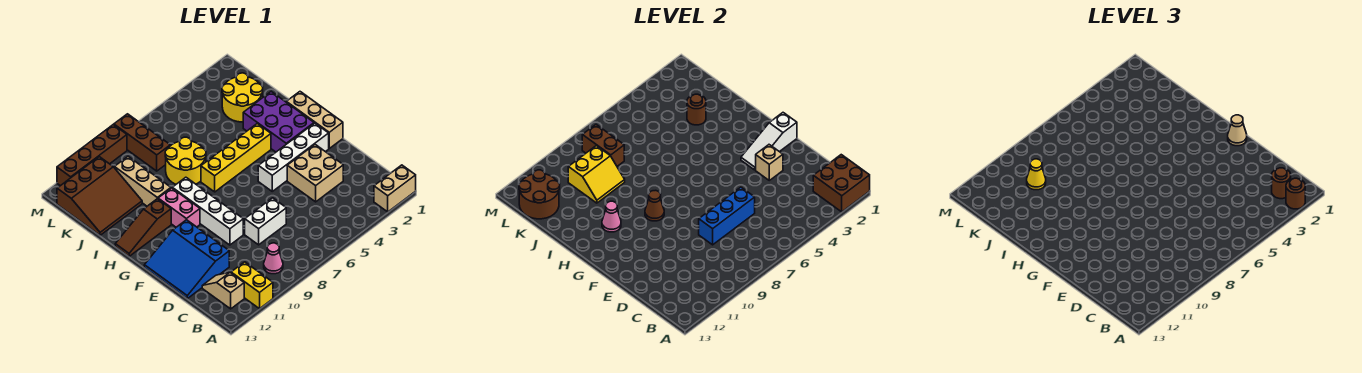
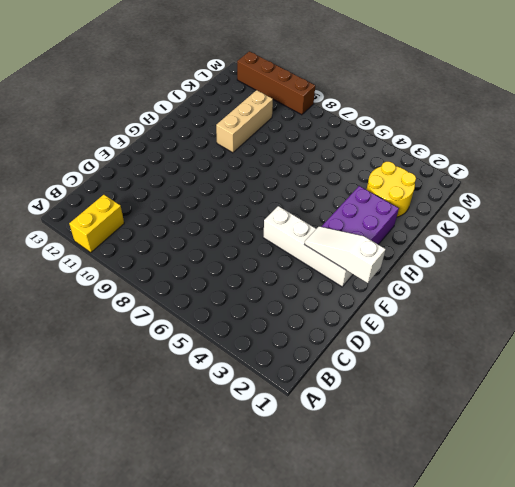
none -> tan 1x2 brick [374,165,416,212]
none -> pink 1x1 cone [264,243,283,274]
none -> tan 1x2 slope [202,272,244,309]
none -> tan 2x2 brick [287,145,343,202]

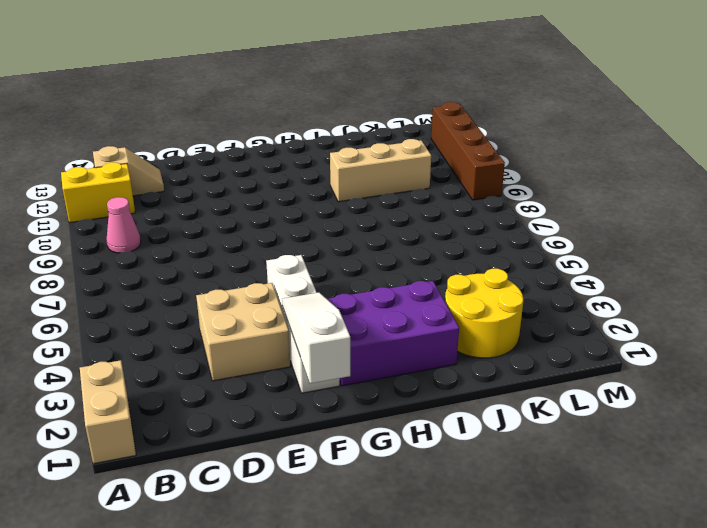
none -> white 1x2 brick [245,198,286,245]
none -> blue 3x3 slope [144,220,229,298]
none -> white 1x4 brick [173,177,243,245]
none -> tan 1x3 brick [287,92,343,148]

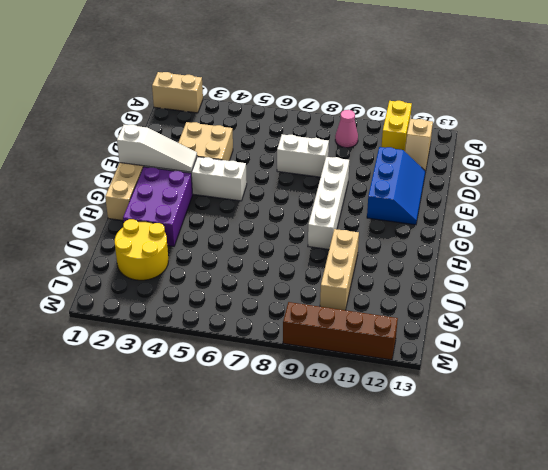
blue 2x3 slope [367,147,425,225] -> blue 3x3 slope [144,220,229,298]
none -> pink 1x2 brick [158,188,200,227]
none -> yellow 1x4 brick [201,124,271,192]
none -> brown 1x3 slope [115,199,171,256]
none -> yellow 2x2 round brick [165,137,206,184]

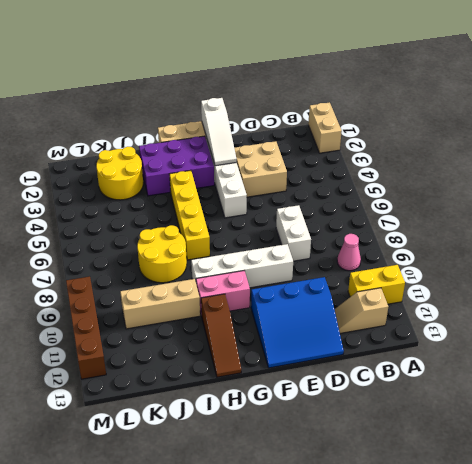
none -> brown 3x3 slope [57,157,142,235]
none -> brown 1x3 brick [114,114,170,171]
none -> brown 2x2 brick [813,155,870,212]
none -> blue 1x3 brick [699,187,755,245]

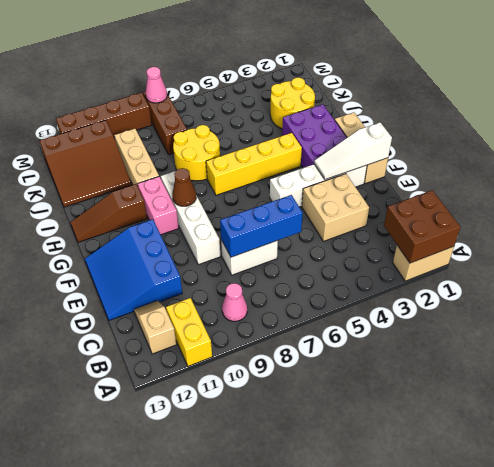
pink 1x1 cone [145,67,167,103] -> pink 1x1 cone moved to [602,201,621,232]
none -> tan 1x1 brick [756,145,783,180]
none -> brown 1x1 round brick [687,94,706,125]
none -> yellow 2x2 slope [568,146,625,203]
none -> brown 1x2 brick [582,125,624,166]

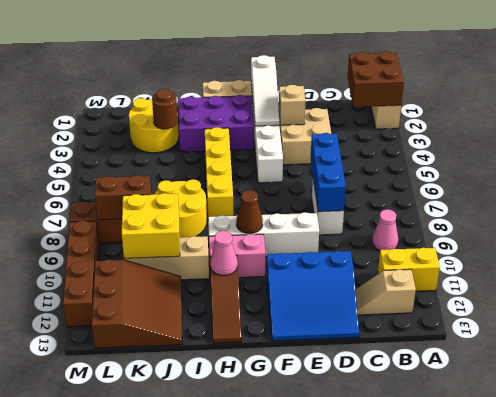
yellow 2x2 brick [122,193,180,258] -> yellow 2x2 slope [568,146,625,203]
none -> brown 2x2 round brick [519,170,560,219]
none -> brown 1x1 round brick [1286,178,1305,209]
none -> brown 1x1 round brick [1272,168,1291,199]
none -> tan 1x1 cone [1228,115,1247,146]

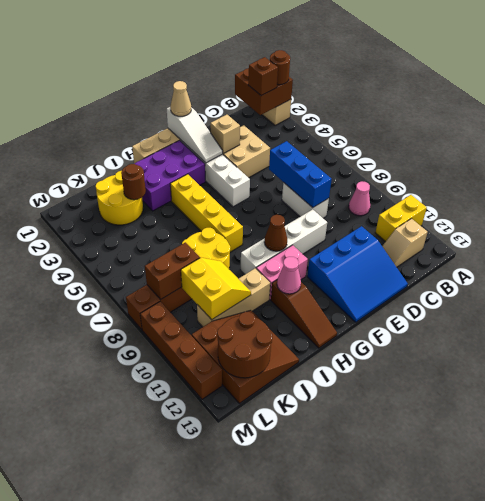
brown 1x1 brick [248,57,278,96] -> brown 1x1 round brick [1272,168,1291,199]
none -> yellow 1x1 cone [1027,159,1046,190]

